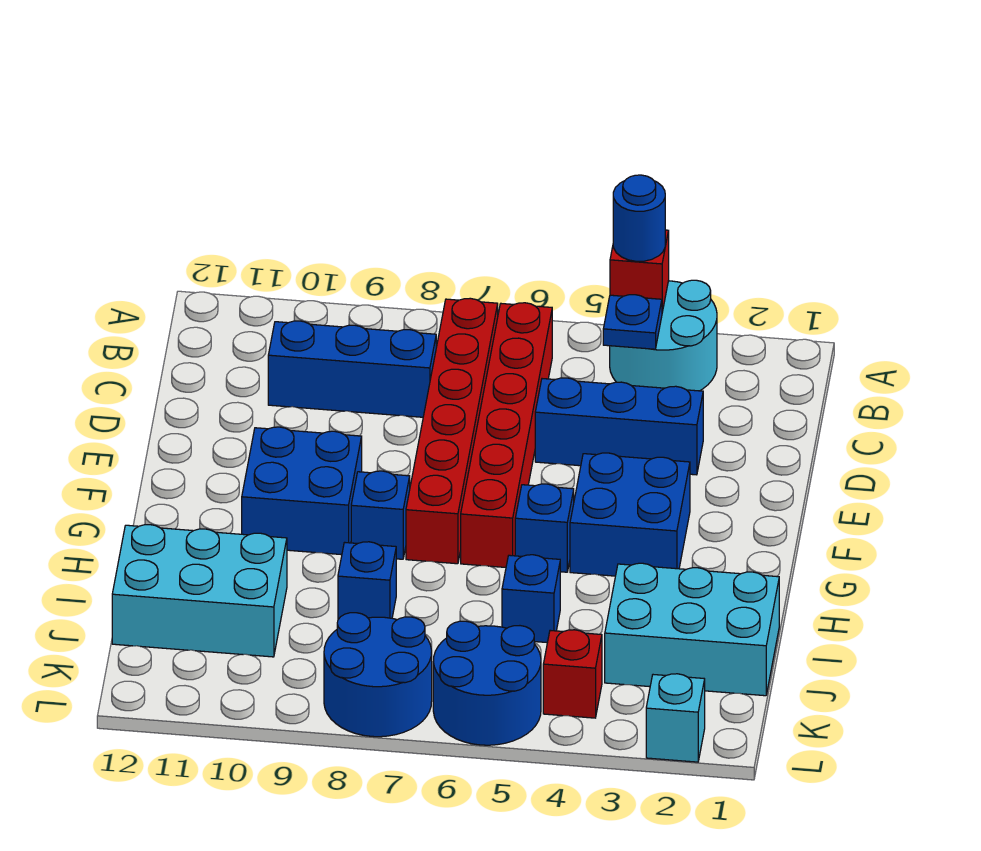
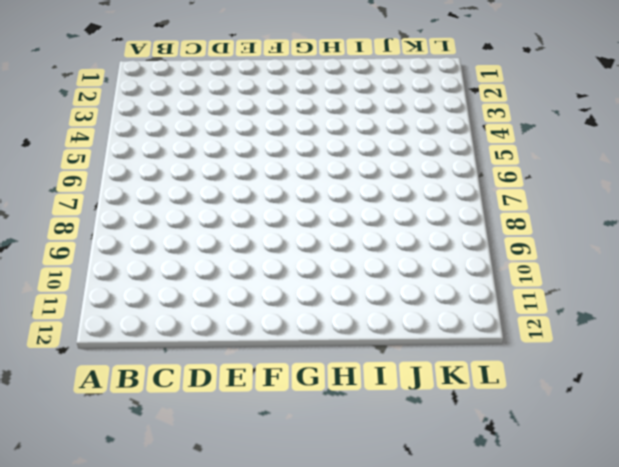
none -> cyan 2x2 round brick [610,280,717,391]
none -> red 1x6 brick [461,303,552,567]
none -> red 1x6 brick [406,298,498,564]

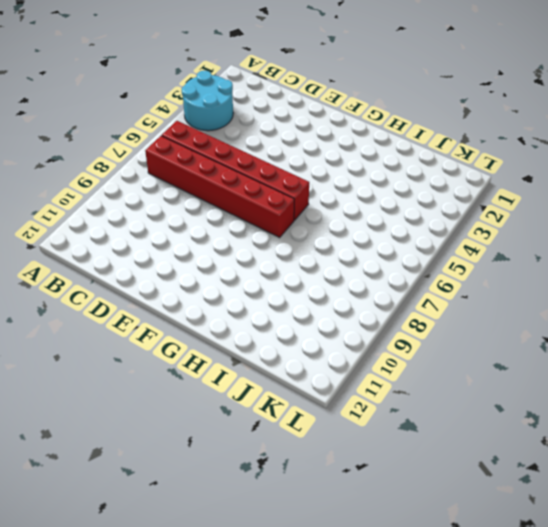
none -> blue 1x3 brick [268,321,436,417]
none -> blue 1x3 brick [535,378,703,475]
none -> blue 2x2 brick [570,453,690,576]

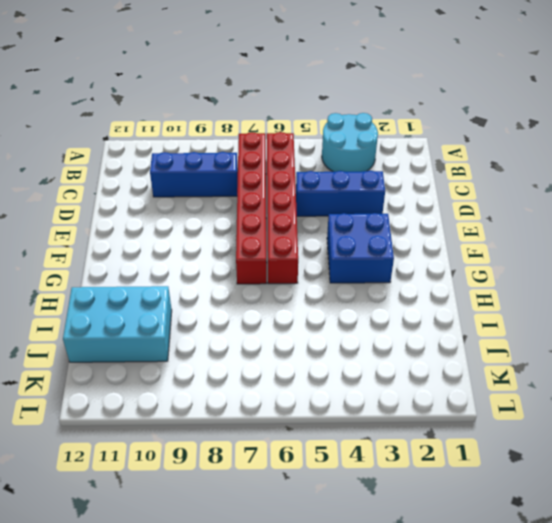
none -> blue 2x2 brick [242,427,362,555]
none -> blue 1x1 brick [515,484,574,572]
none -> blue 1x1 brick [351,471,410,559]

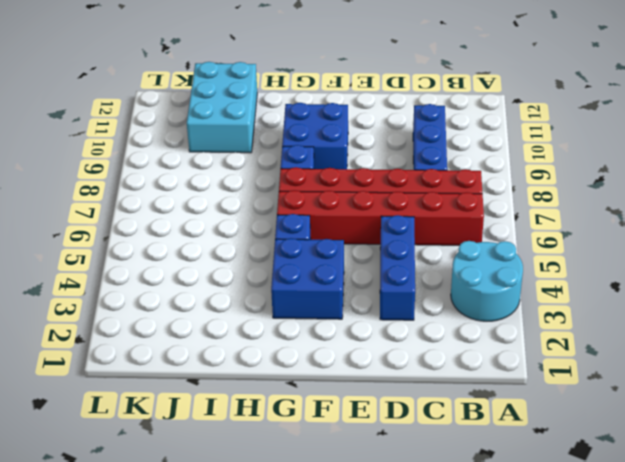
none -> cyan 2x3 brick [605,563,779,696]
none -> blue 1x1 brick [502,555,560,643]
none -> blue 1x1 brick [338,542,396,619]

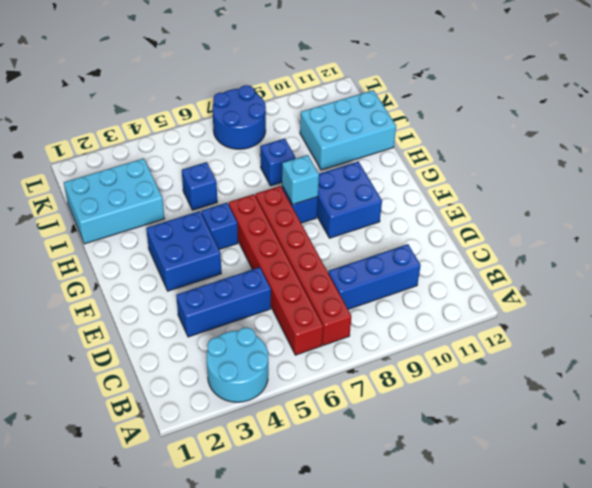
cyan 1x1 brick [282,155,319,204] -> cyan 1x1 brick moved to [646,674,705,762]
none -> red 1x1 brick [543,630,602,718]
none -> blue 2x2 round brick [433,621,541,745]
none -> red 1x1 brick [610,230,669,312]

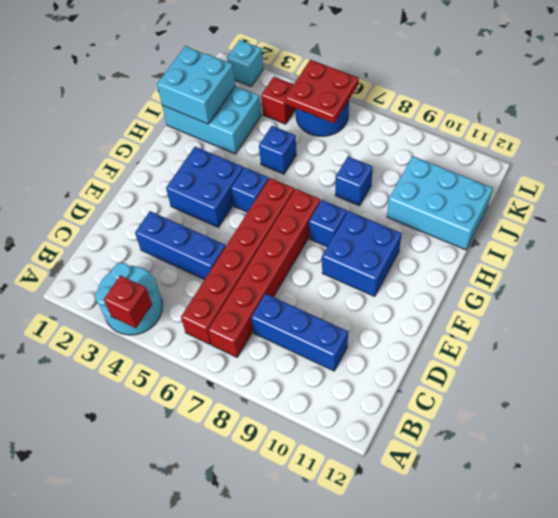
cyan 2x2 brick [157,46,235,124] -> none
red 2x2 plate [285,60,359,123] -> none
none -> blue 2x2 round brick [324,613,432,737]
none -> blue 1x1 plate [603,295,662,349]
none -> blue 1x1 round brick [613,175,665,261]

